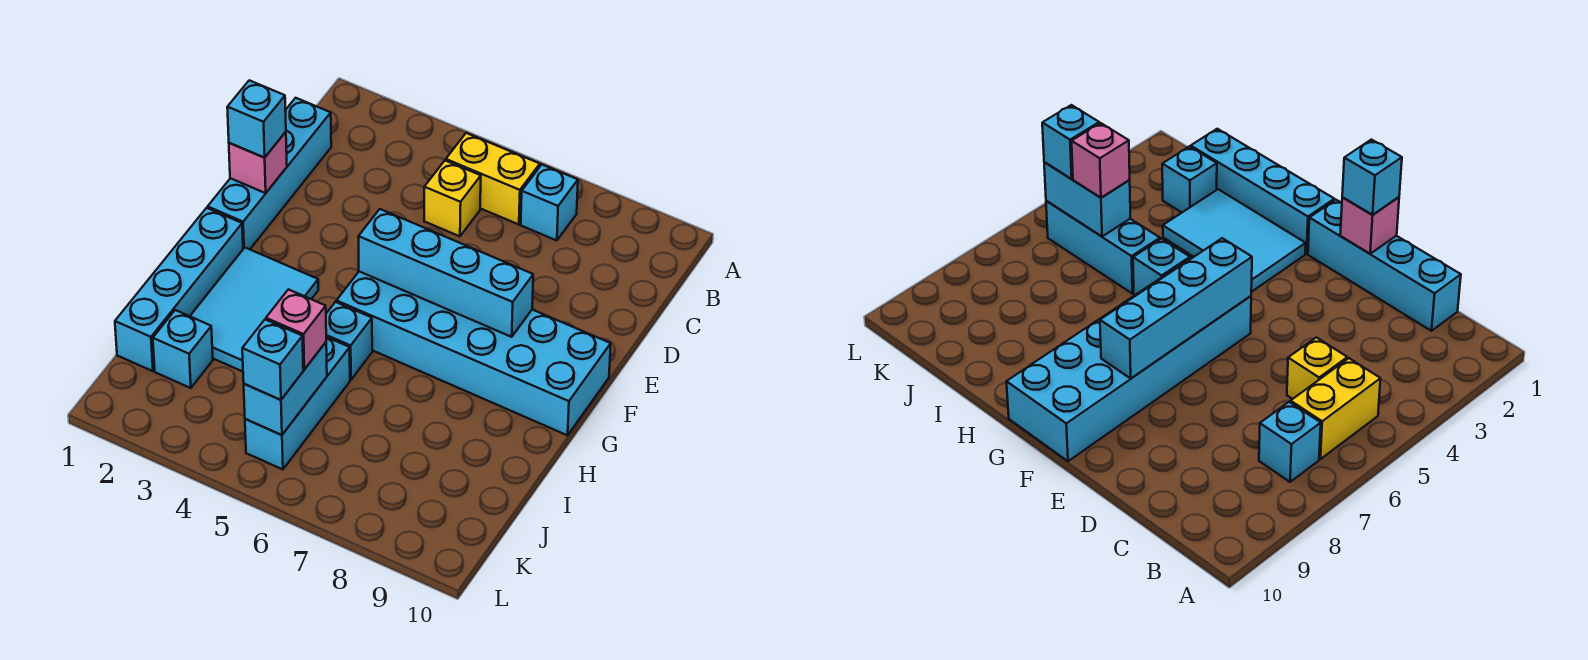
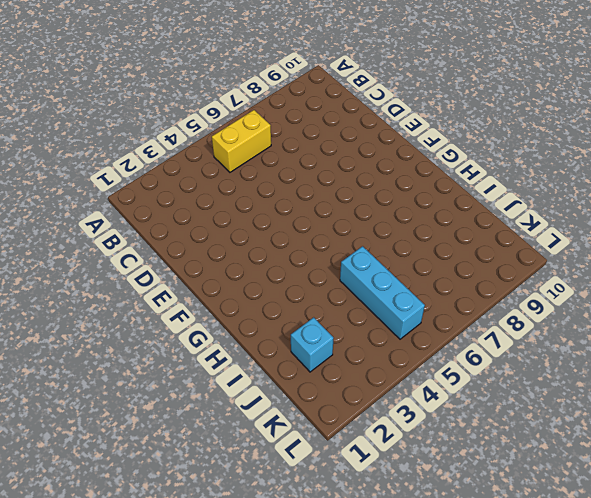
none -> cyan 1x1 brick [521,165,578,241]
none -> cyan 1x4 brick [208,98,331,249]
none -> yellow 1x1 brick [424,160,481,236]

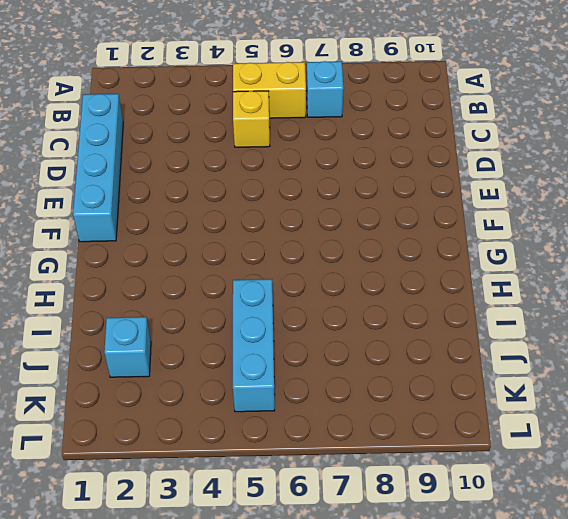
none -> cyan 2x6 brick [336,272,611,435]
none -> cyan 1x4 brick [115,208,243,371]
none -> cyan 2x3 tile [190,248,318,372]

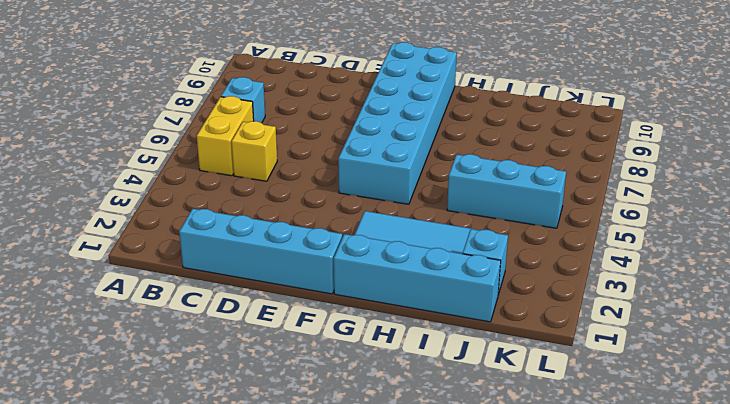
none -> cyan 1x1 brick [326,302,372,380]
none -> pink 1x1 brick [229,132,287,193]
none -> cyan 1x4 brick [358,209,533,337]

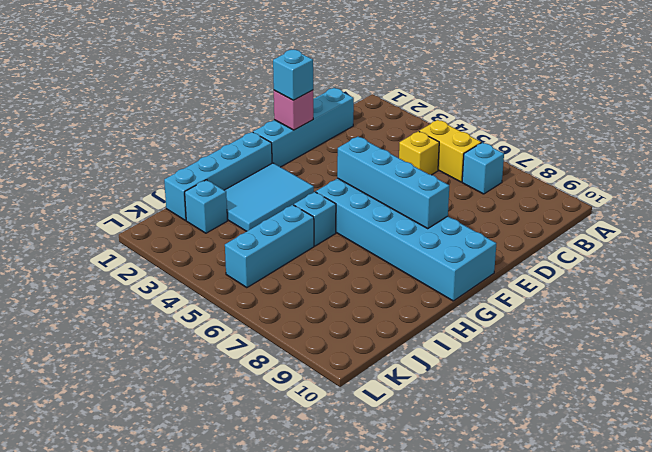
none -> cyan 1x2 brick [244,342,327,435]
none -> pink 1x1 brick [266,289,326,369]
none -> cyan 1x1 brick [242,320,303,400]

